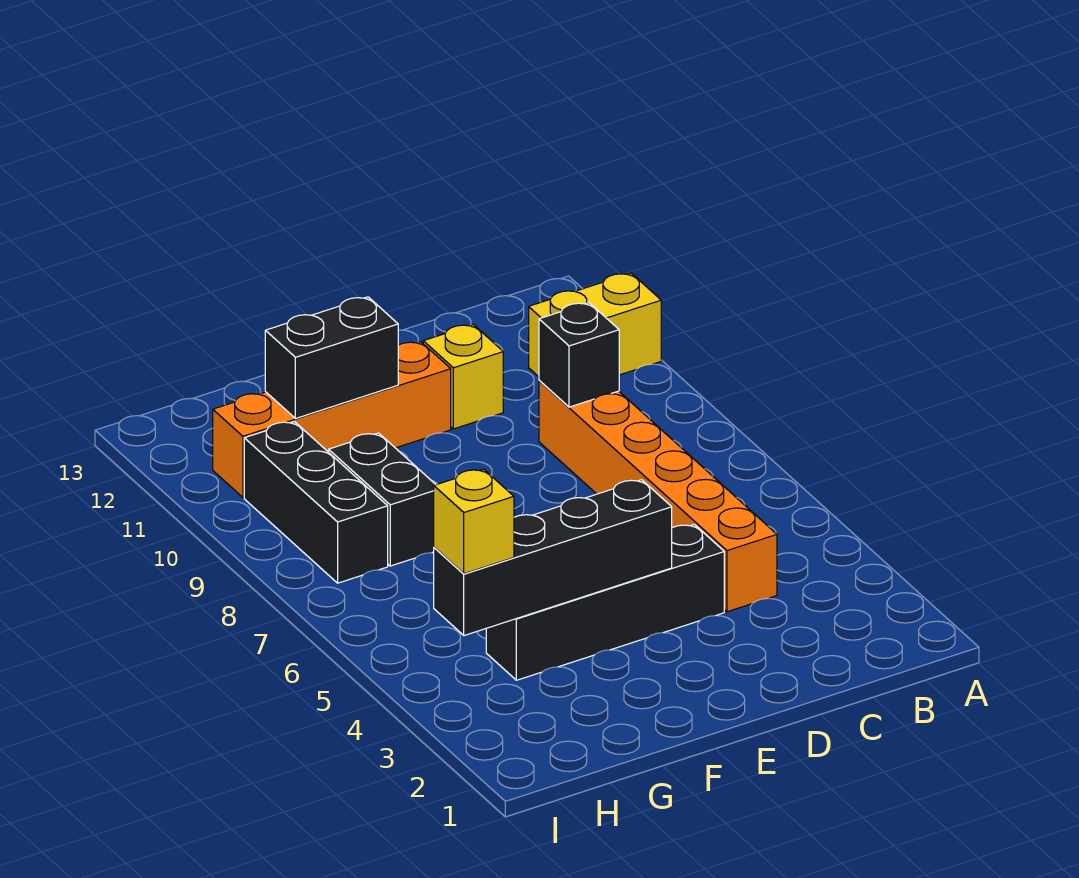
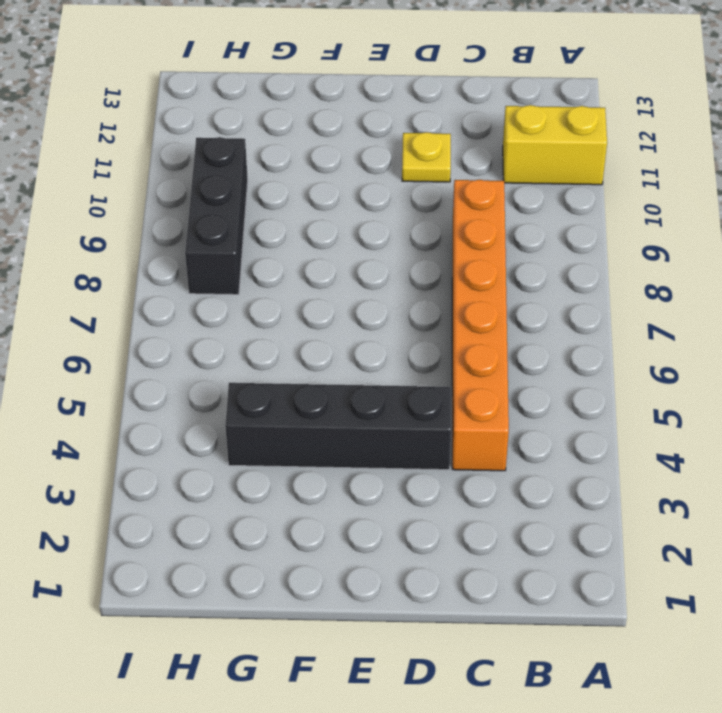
yellow 1x1 plate [402,132,451,182] -> yellow 1x1 brick [423,324,503,429]
none -> orange 1x4 brick [213,342,451,497]
none -> black 1x2 brick [329,433,436,566]

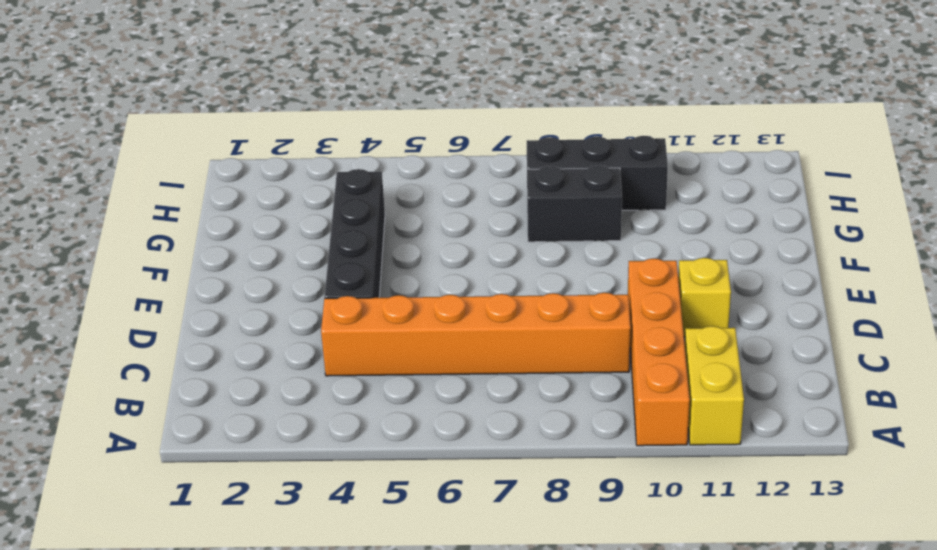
orange 1x4 brick [628,259,690,446] -> orange 1x4 brick moved to [213,342,451,497]
none -> black 1x1 brick [539,303,619,407]
none -> black 1x4 brick [434,480,672,636]

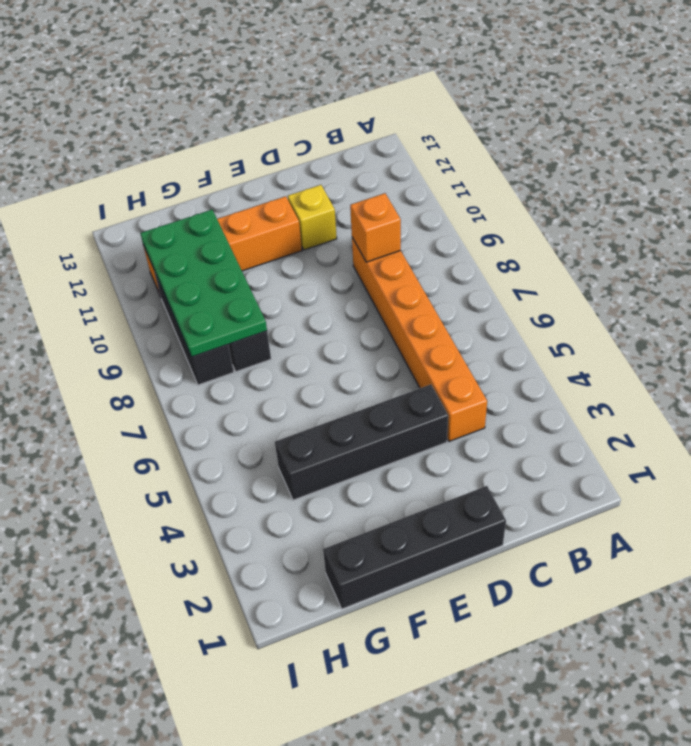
orange 1x1 brick [350,193,401,262] -> black 1x1 brick [539,303,619,407]
black 1x4 brick [323,486,506,609] -> black 1x4 brick moved to [434,480,672,636]
green 2x4 plate [140,210,267,357] -> black 1x2 brick [265,297,398,419]
none -> yellow 1x2 brick [529,273,661,377]
none -> yellow 1x1 brick [434,469,514,574]

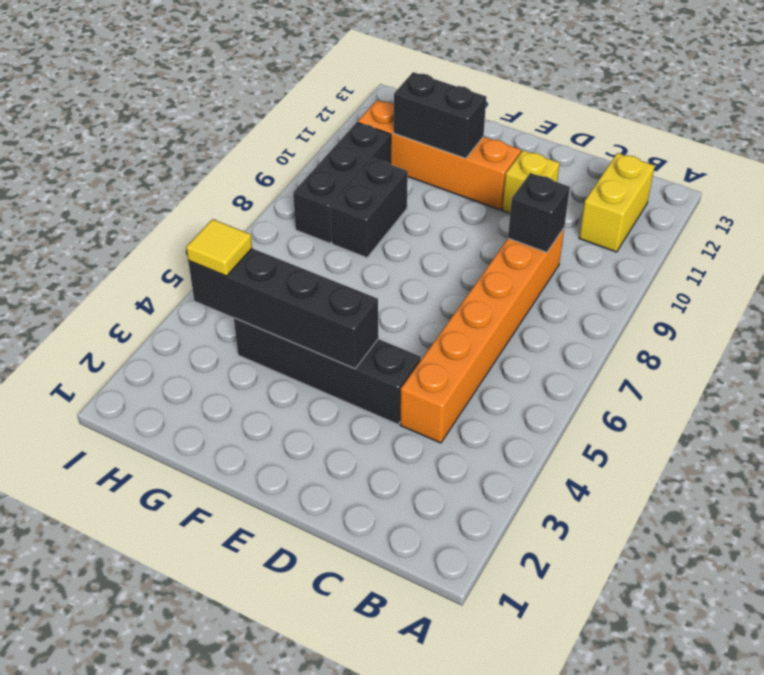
yellow 1x2 brick [579,153,655,252] -> yellow 1x2 brick turned to [529,273,661,377]
yellow 1x1 tile [186,219,252,276] -> yellow 1x1 brick [434,469,514,574]

